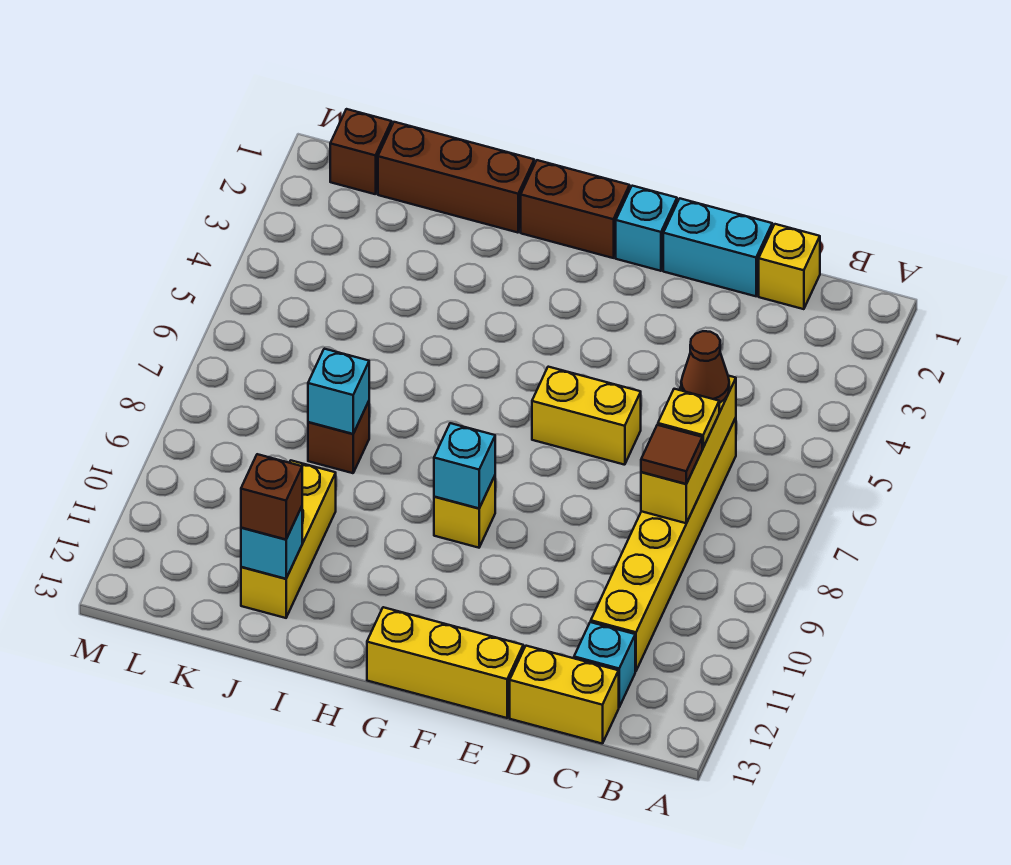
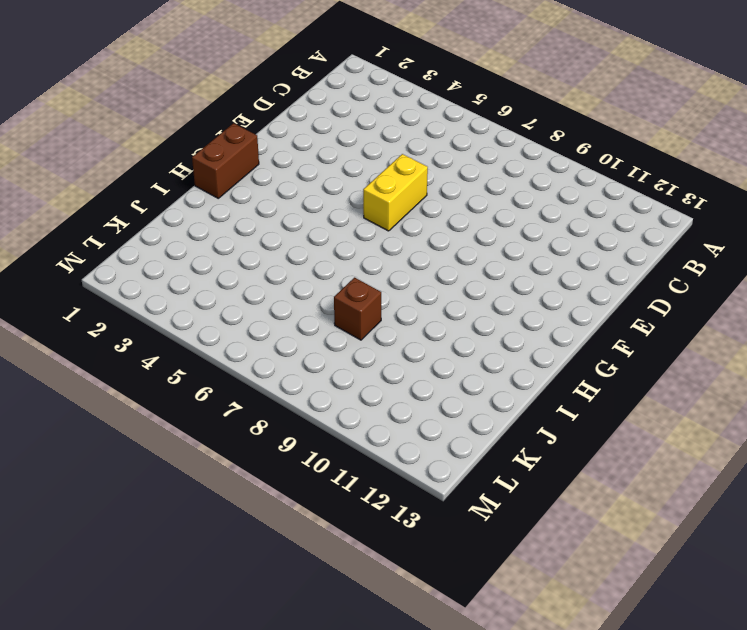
none -> yellow 1x1 brick [759,224,820,309]
none -> yellow 1x6 brick [591,418,736,671]
none -> cyan 1x1 brick [574,622,635,707]

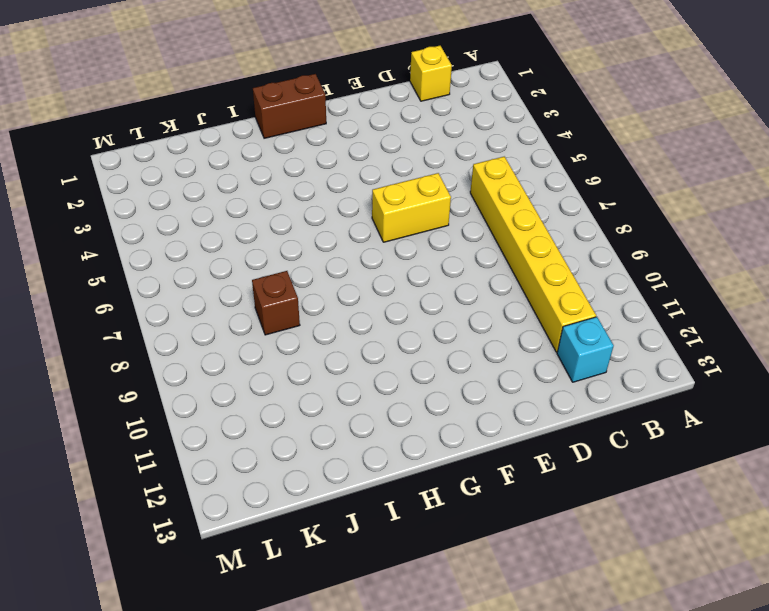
none -> yellow 1x2 brick [510,646,619,744]
none -> cyan 1x2 brick [663,198,772,296]
none -> yellow 1x3 brick [367,607,523,718]

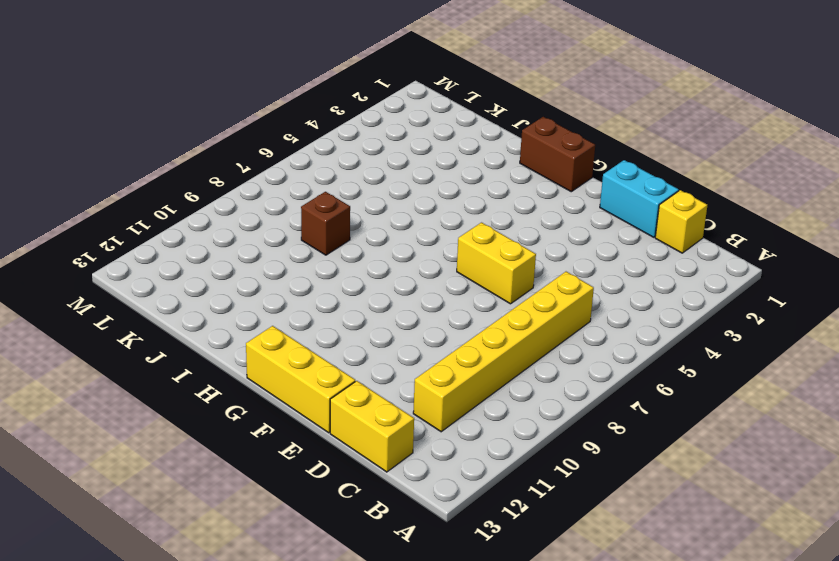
none -> cyan 1x1 brick [574,622,635,707]
none -> cyan 1x1 brick [616,186,677,271]
none -> yellow 1x1 brick [434,476,495,548]

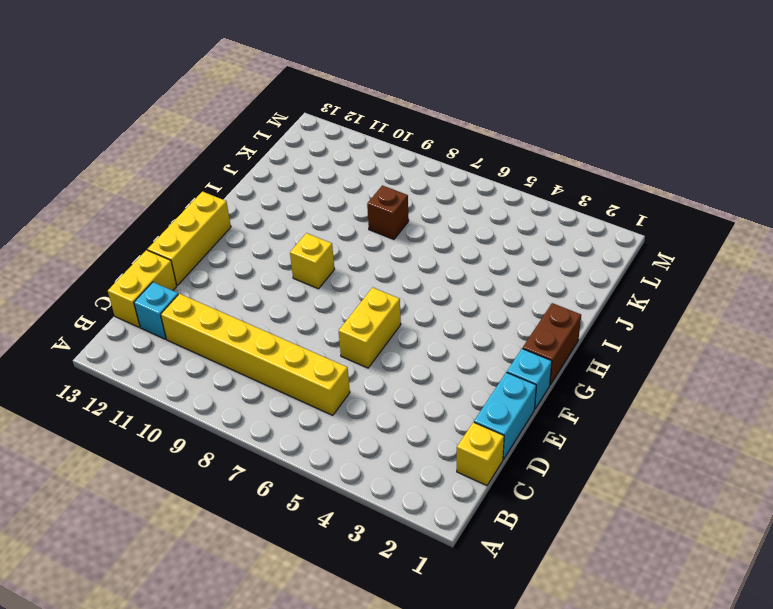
none -> brown 1x3 brick [378,122,534,233]
none -> yellow 1x3 brick [241,461,336,618]
none -> brown 1x1 brick [330,109,392,194]

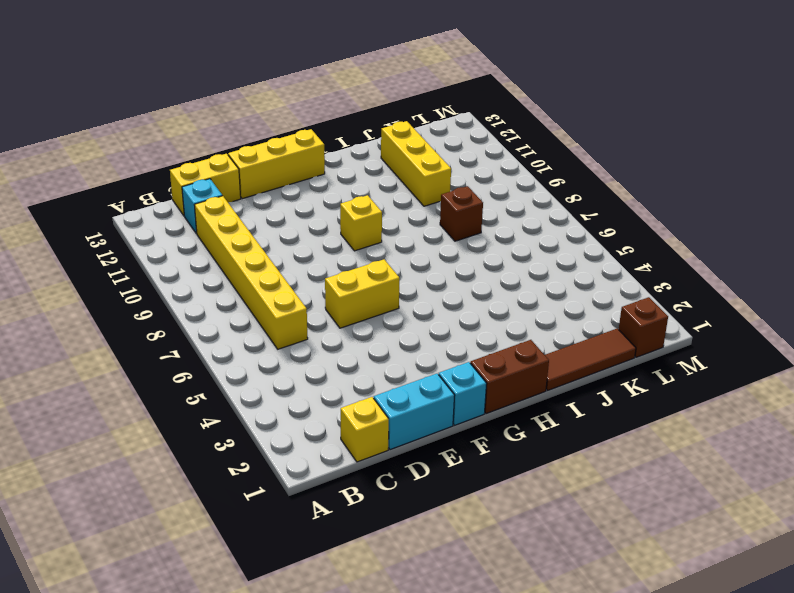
brown 1x3 tile [545,328,636,391] -> brown 1x3 brick [378,122,534,233]
none -> yellow 1x3 brick [641,376,736,523]
none -> cyan 1x1 brick [434,423,495,508]
none -> cyan 1x1 brick [308,349,369,434]

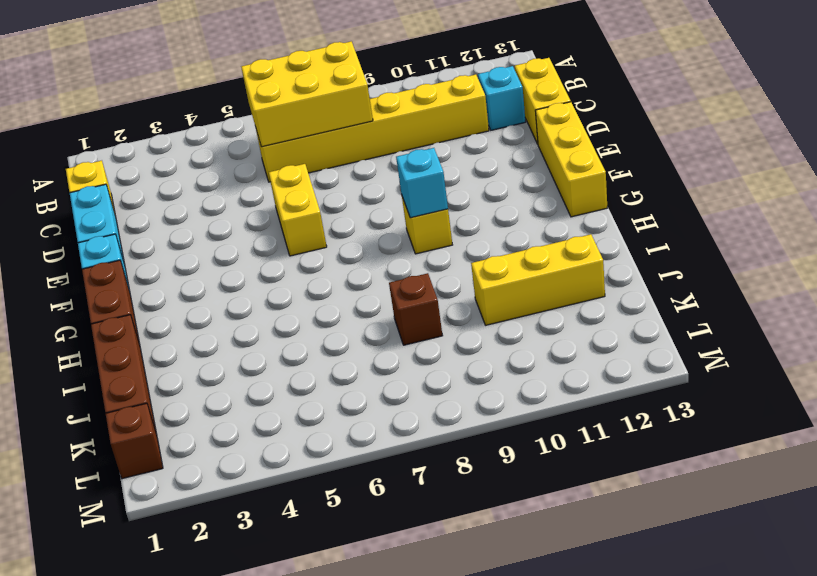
yellow 2x3 brick [241,41,373,147] -> yellow 1x3 brick [641,376,736,523]
none -> cyan 1x1 brick [308,349,369,434]
none -> cyan 1x1 brick [241,507,302,579]
none -> brown 1x1 cone [681,331,729,403]

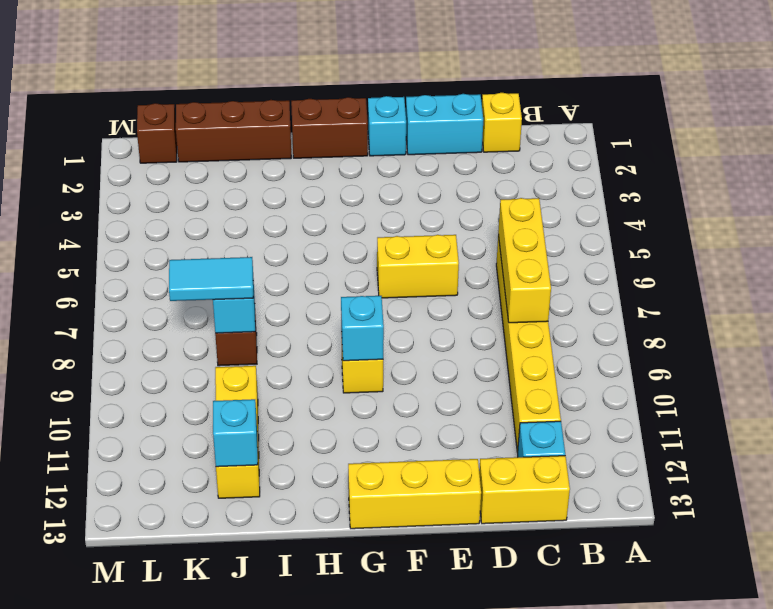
cyan 1x2 tile [169,257,253,301] -> none
none -> brown 1x1 cone [681,331,729,403]
none -> yellow 1x1 plate [658,389,719,448]
none -> brown 1x1 tile [641,425,702,484]

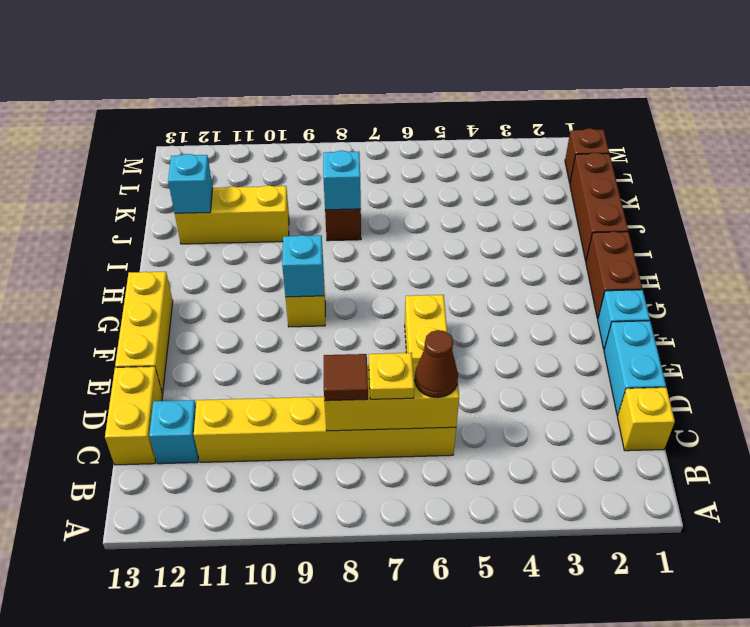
none -> brown 1x1 brick [241,454,302,540]

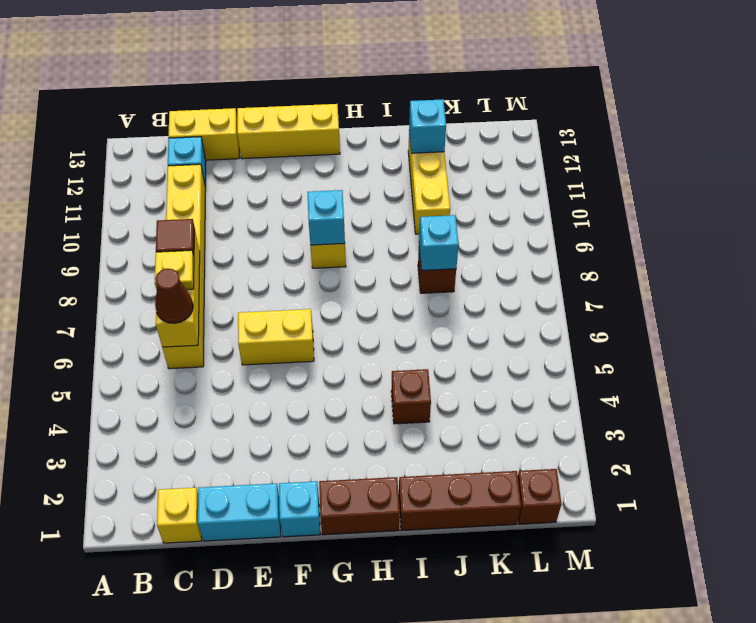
brown 1x1 brick [391,369,431,424] -> brown 1x1 brick moved to [241,454,302,540]

